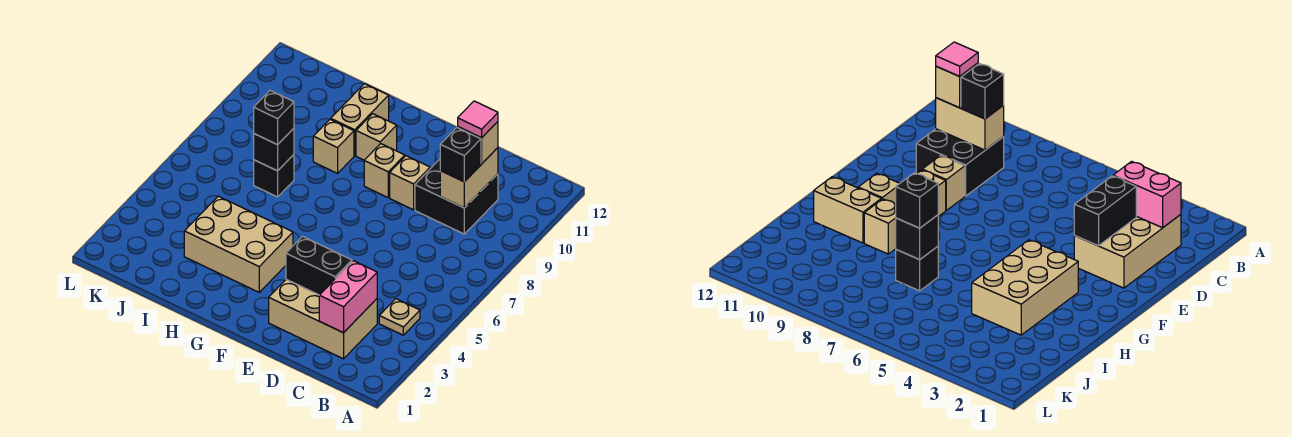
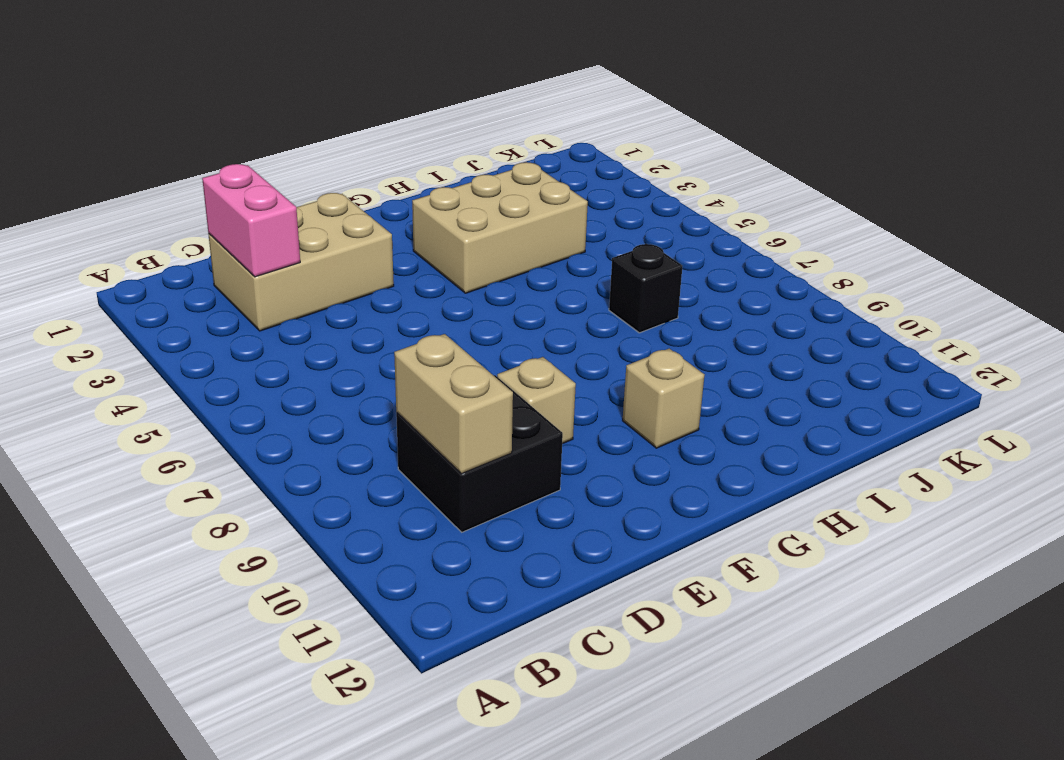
none -> tan 1x1 plate [379,299,420,335]
none -> tan 1x1 brick [364,144,405,197]
none -> tan 1x1 brick [313,119,354,173]

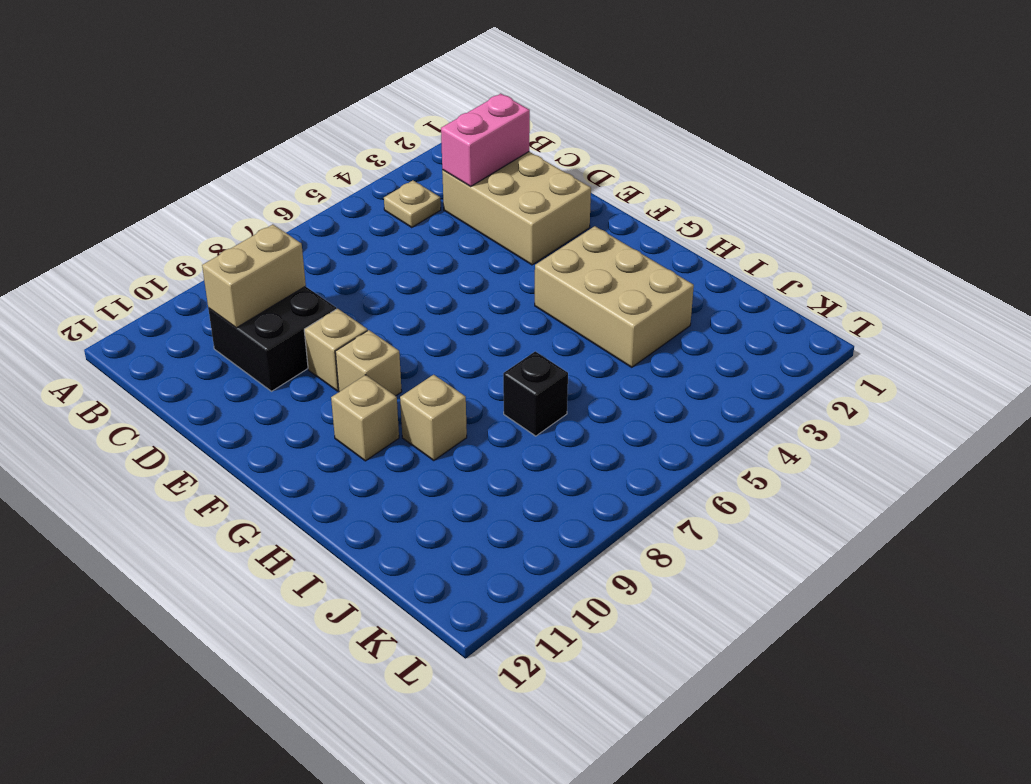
none -> tan 1x2 brick [331,84,389,156]
none -> black 1x2 brick [286,236,352,295]
none -> black 1x1 brick [254,128,294,171]

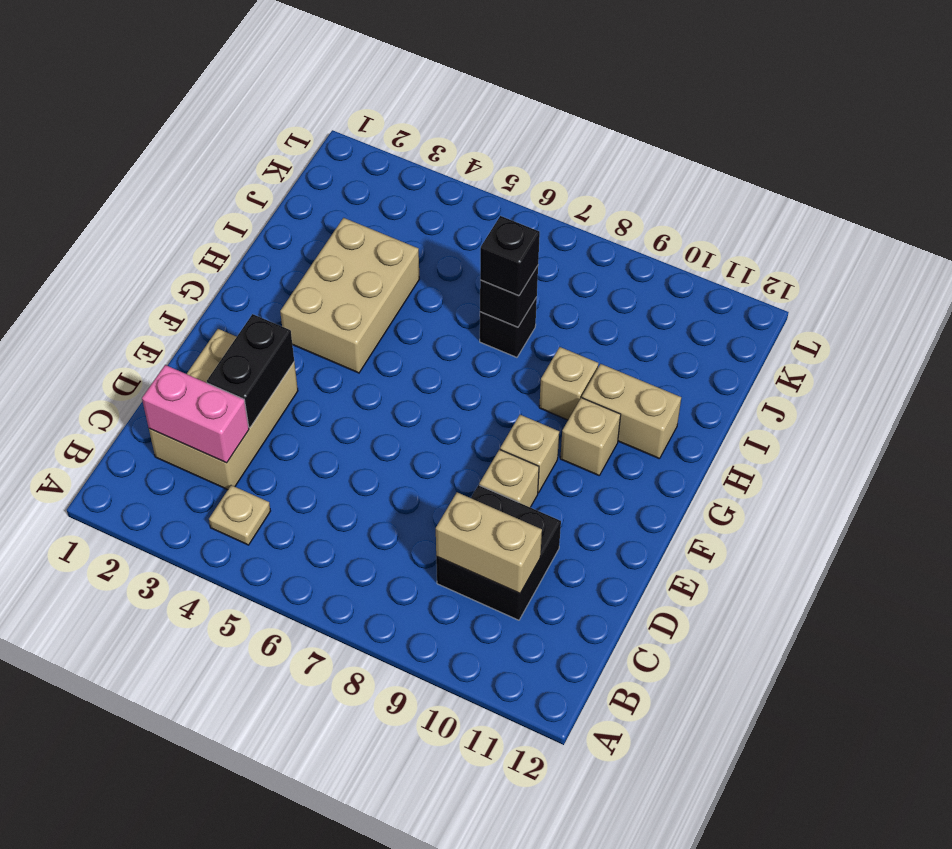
none -> black 1x1 brick [440,128,481,182]
none -> tan 1x1 brick [458,122,498,164]
none -> pink 1x1 tile [458,101,498,138]

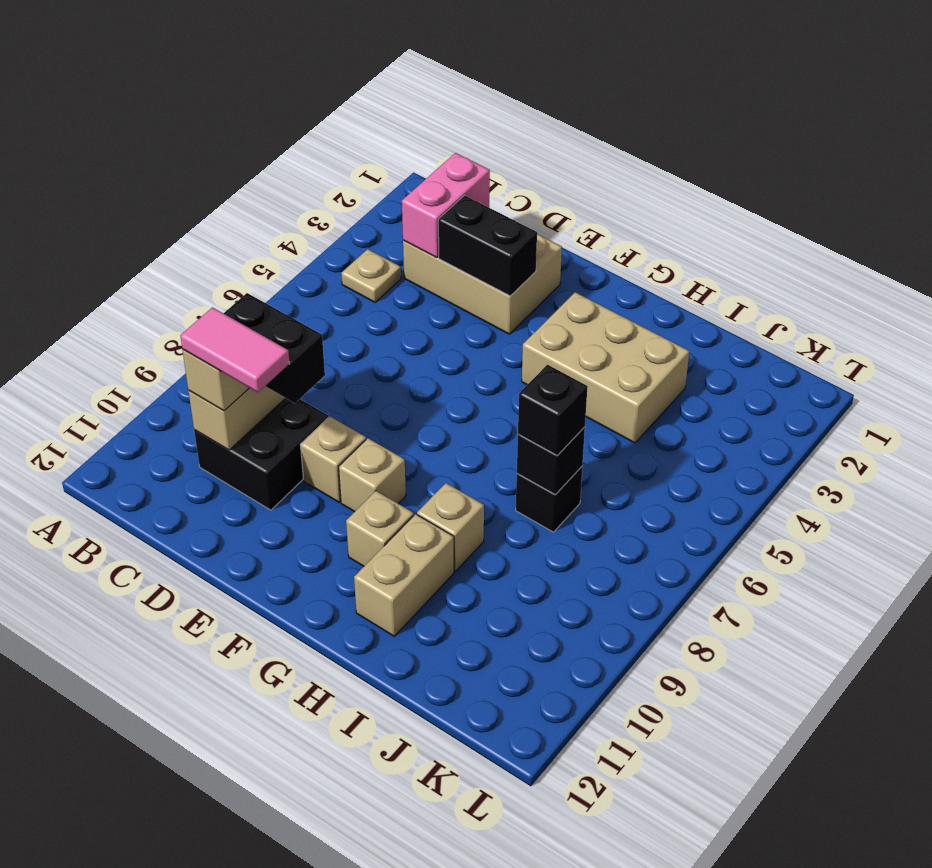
black 1x2 brick [224,293,325,403] -> black 1x1 brick [440,128,481,182]
pink 1x2 tile [180,307,290,392] -> pink 1x1 tile [458,101,498,138]

